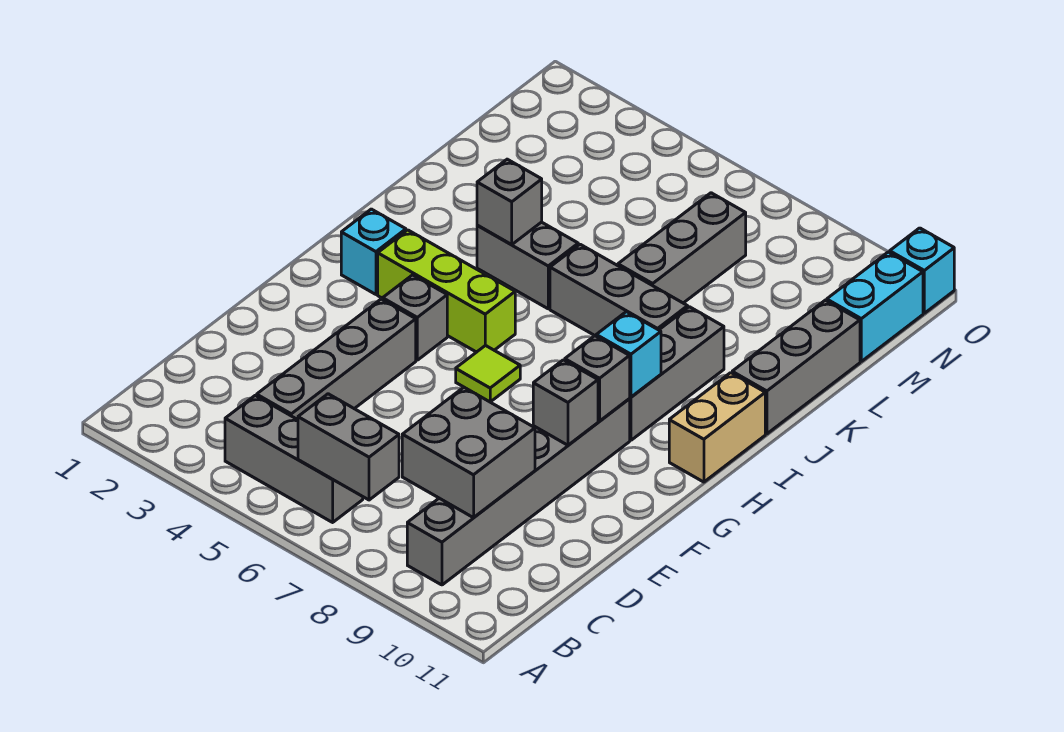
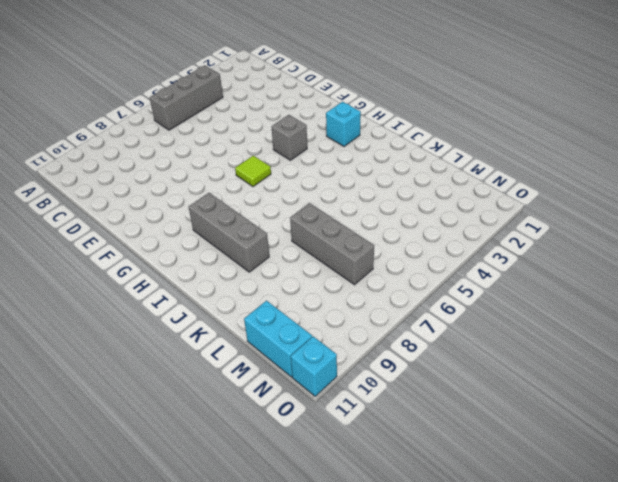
none -> grey 1x6 brick [407,399,630,585]
none -> grey 1x4 brick [257,299,416,420]
none -> lime 1x3 brick [378,230,515,352]

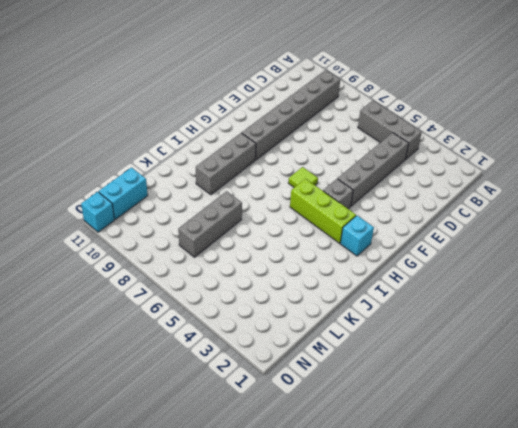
none -> tan 1x2 brick [669,373,765,482]
none -> grey 1x2 brick [477,222,578,309]
none -> grey 1x3 brick [550,244,688,336]

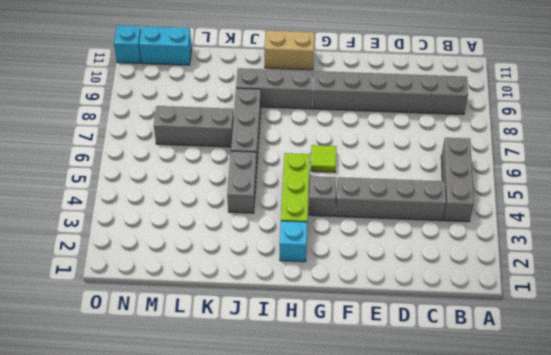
none -> grey 1x3 brick [732,300,860,434]
none -> grey 1x2 brick [298,394,399,500]
none -> grey 2x2 brick [402,387,535,518]

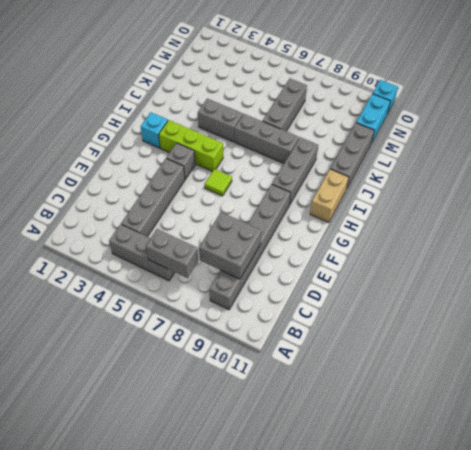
none -> grey 1x1 brick [533,360,598,445]
none -> grey 1x1 brick [565,336,630,421]
none -> cyan 1x1 brick [596,312,661,397]

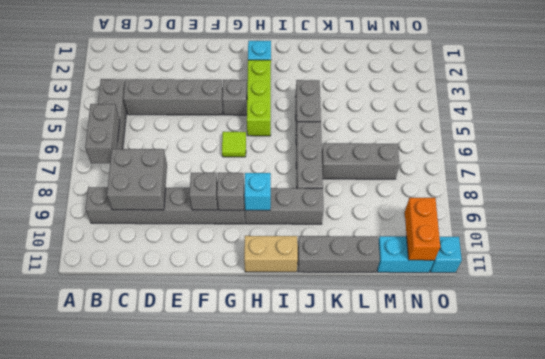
orange 1x2 brick [405,198,440,260] -> none
none -> grey 1x1 brick [477,159,542,244]

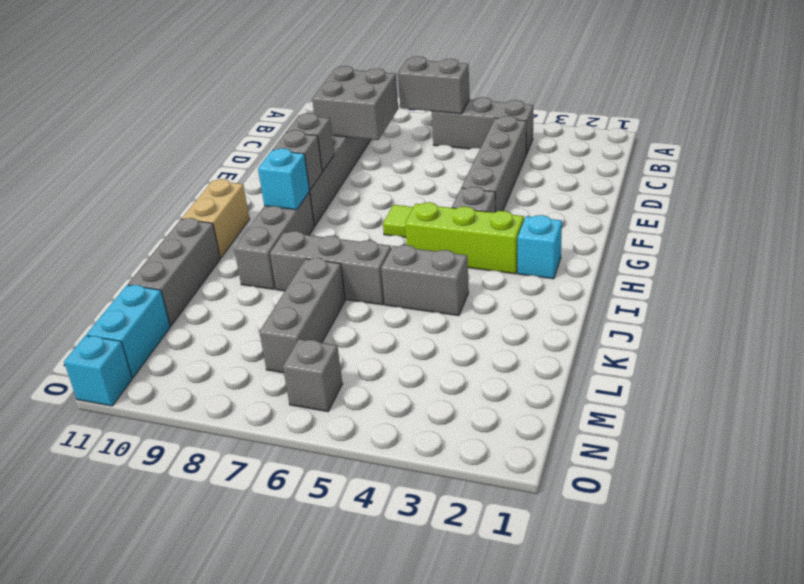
grey 1x1 brick [283,339,342,412] -> grey 1x1 brick moved to [477,159,542,244]

